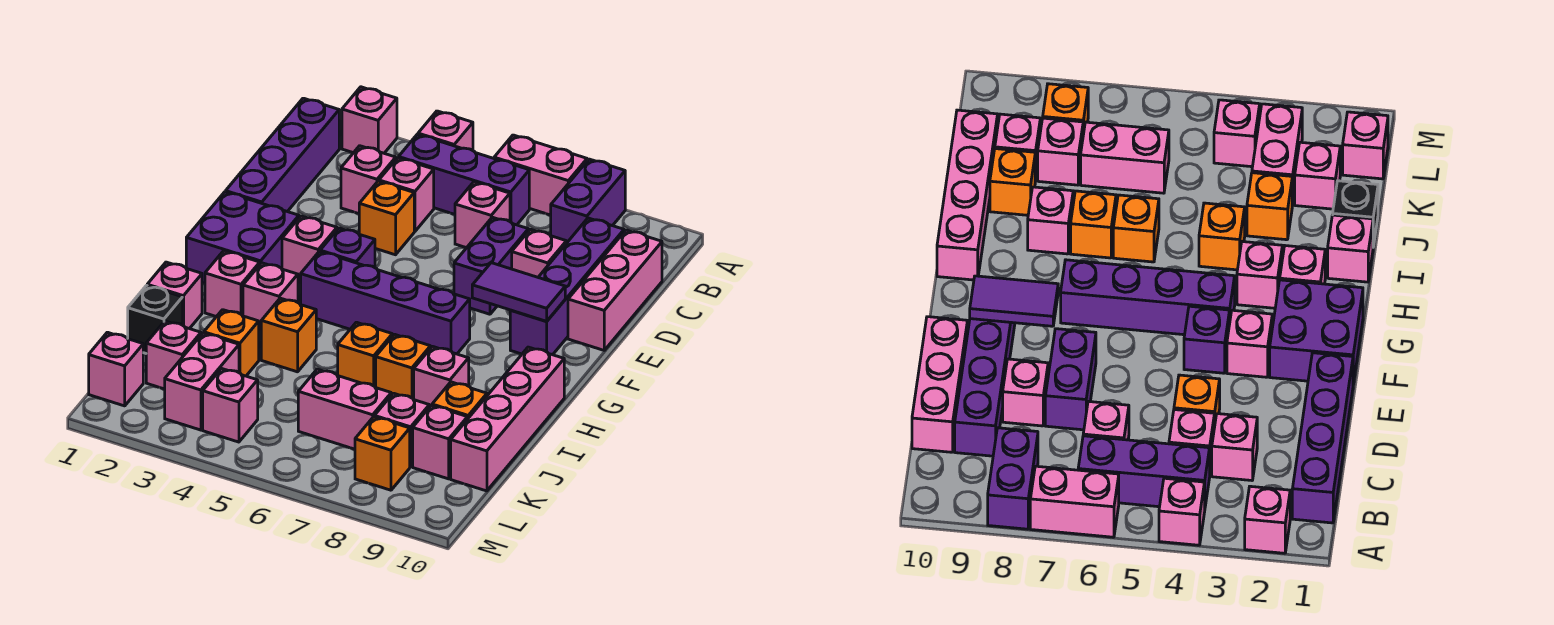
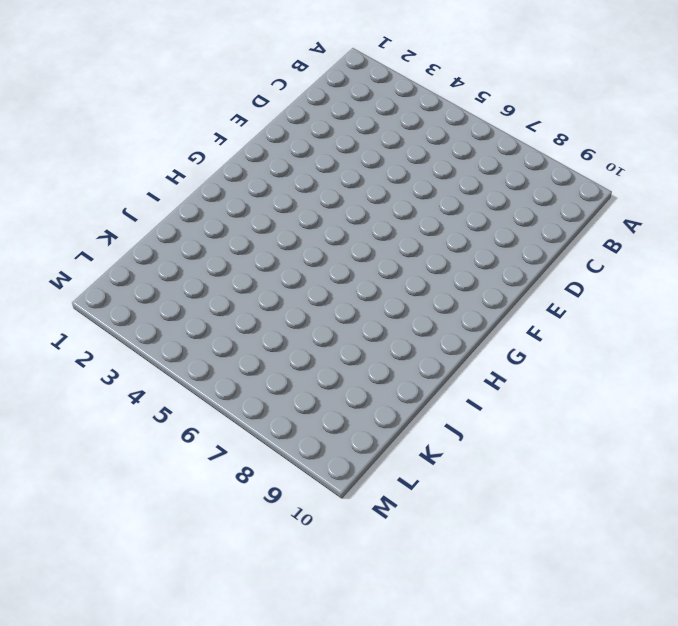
none -> pink 1x1 brick [342,87,397,153]
none -> pink 1x1 brick [418,111,473,150]
none -> pink 1x2 brick [494,135,587,215]
none -> purple 1x2 brick [551,159,625,243]

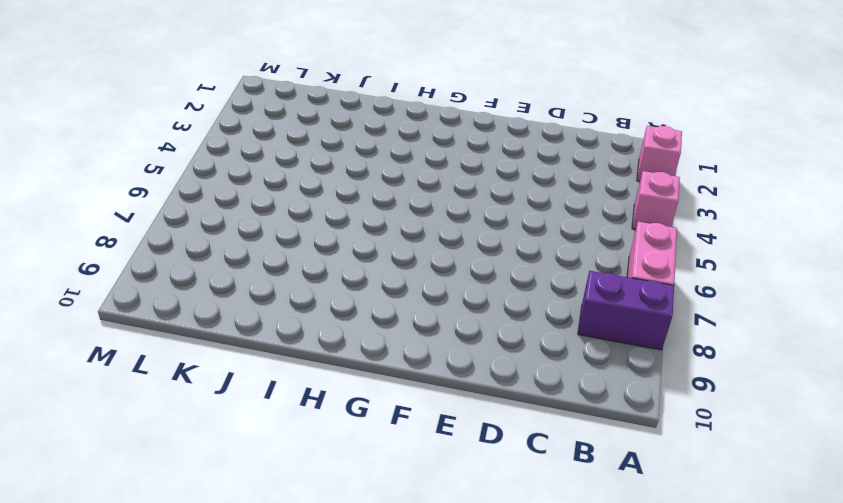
none -> purple 1x4 brick [226,98,339,212]
none -> purple 1x3 brick [399,134,529,225]
none -> pink 1x1 brick [341,146,396,214]
none -> pink 1x1 brick [379,158,434,231]

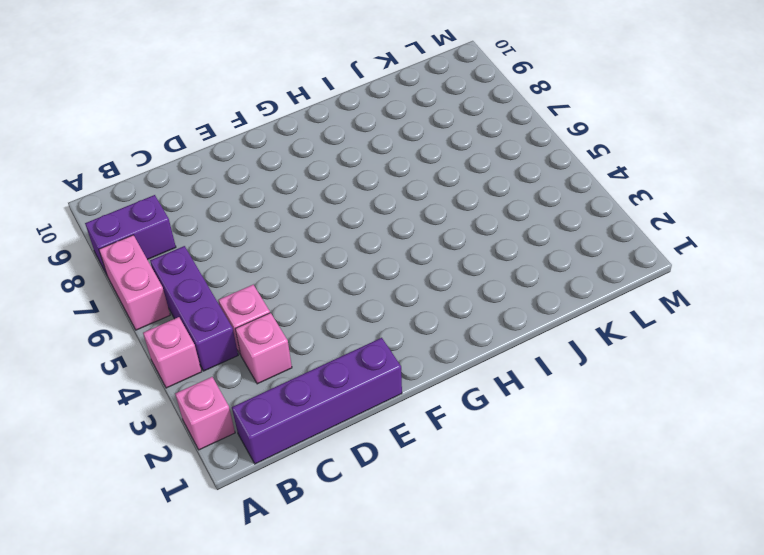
none -> pink 1x1 brick [455,182,510,248]
none -> purple 1x4 brick [510,218,624,355]
none -> pink 1x3 brick [568,230,662,350]
none -> orange 1x1 brick [359,181,414,255]

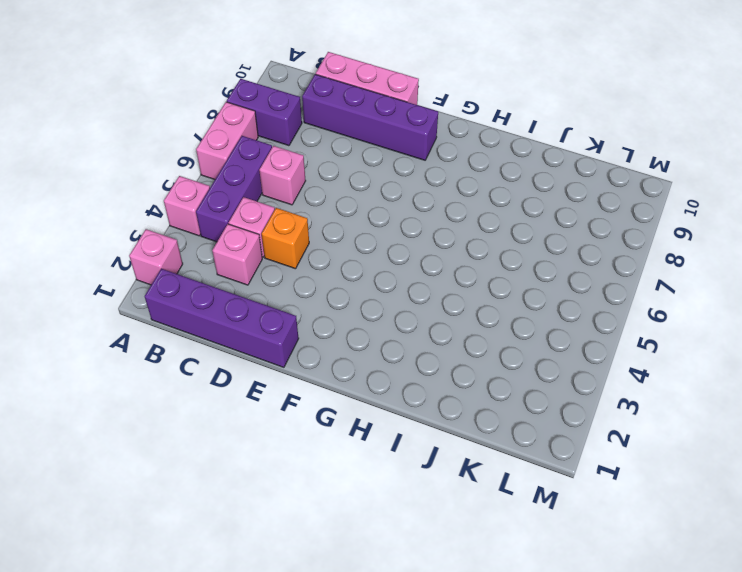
none -> purple 1x2 brick [454,217,528,314]
none -> pink 1x1 brick [512,229,566,277]
none -> purple 2x2 brick [186,192,299,283]
none -> pink 1x1 brick [282,216,337,284]

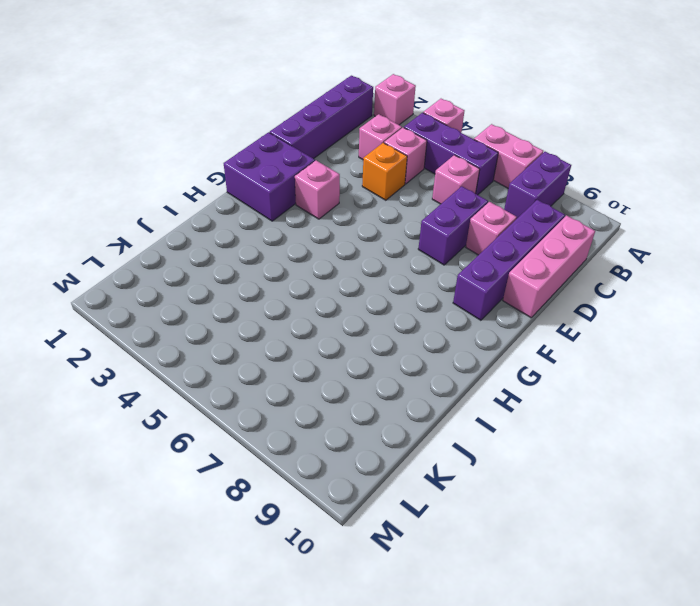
none -> purple 1x1 brick [320,228,375,267]
none -> purple 1x4 brick [301,251,470,354]
none -> pink 1x1 brick [205,251,260,317]
none -> pink 1x1 brick [243,263,298,331]

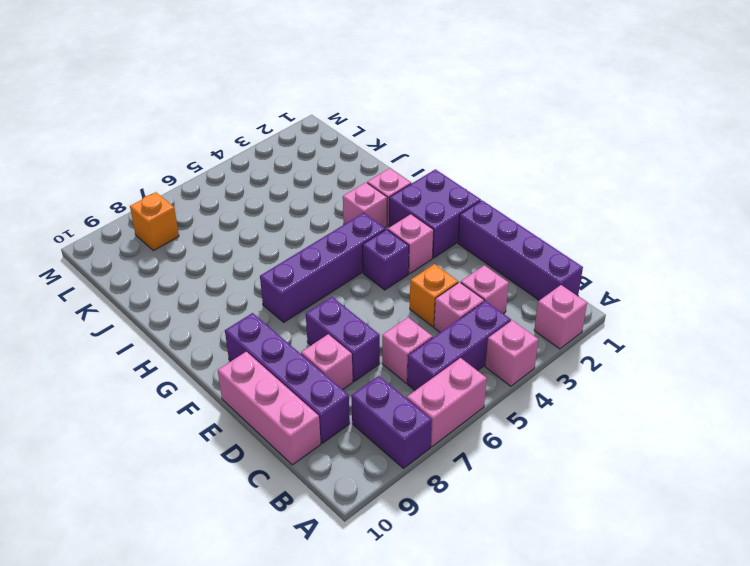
none -> pink 1x4 brick [451,347,564,491]
none -> pink 1x1 brick [147,262,202,329]
none -> orange 1x1 brick [261,298,316,372]
none -> orange 1x1 brick [338,322,392,388]

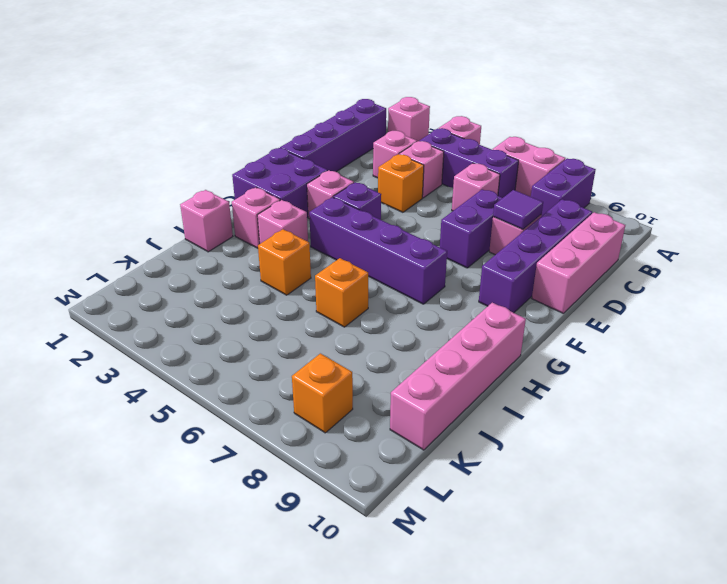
purple 1x1 tile [493,190,543,229] -> none
none -> orange 1x1 brick [376,334,430,400]
none -> pink 1x1 brick [414,347,469,407]
none -> black 1x1 brick [128,286,183,353]
none -> orange 1x1 brick [204,310,259,376]

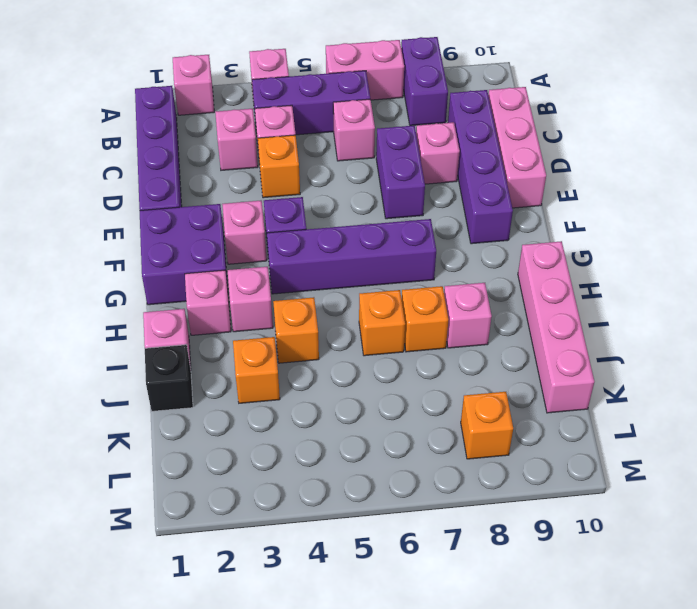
none -> orange 1x1 brick [432,382,487,419]
none -> pink 1x1 brick [146,321,201,389]
none -> pink 1x2 brick [165,333,239,430]
none -> pink 1x2 brick [298,369,391,449]

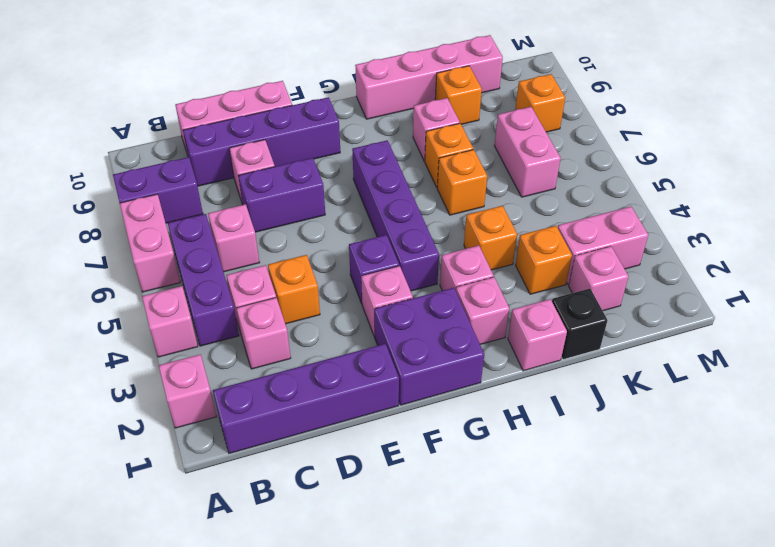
none -> pink 1x1 brick [375,393,429,467]
none -> pink 1x1 brick [413,405,467,479]
none -> pink 1x1 brick [89,332,143,406]
none -> pink 1x1 brick [203,369,258,442]

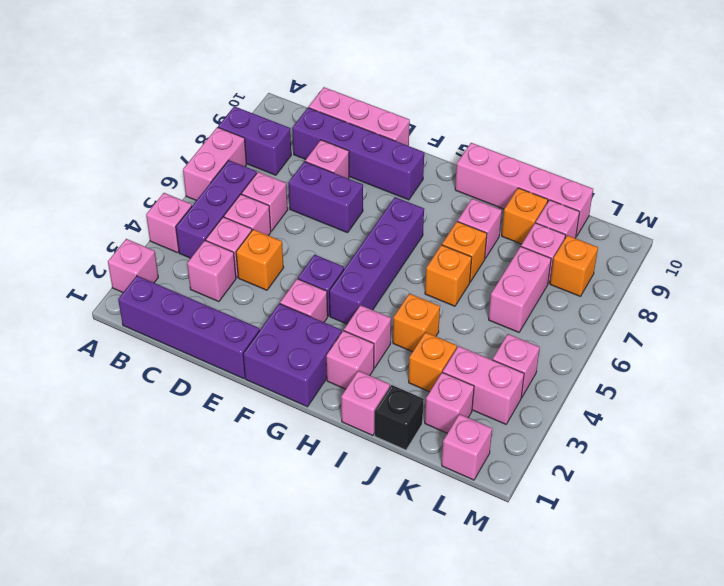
pink 1x1 brick [224,194,271,236] -> none
none -> purple 1x2 tile [472,263,565,321]

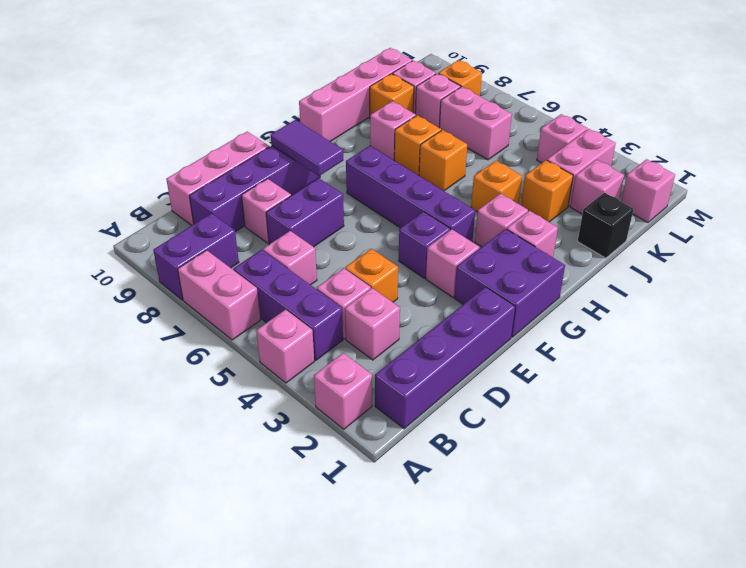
none -> pink 1x1 brick [147,262,202,329]

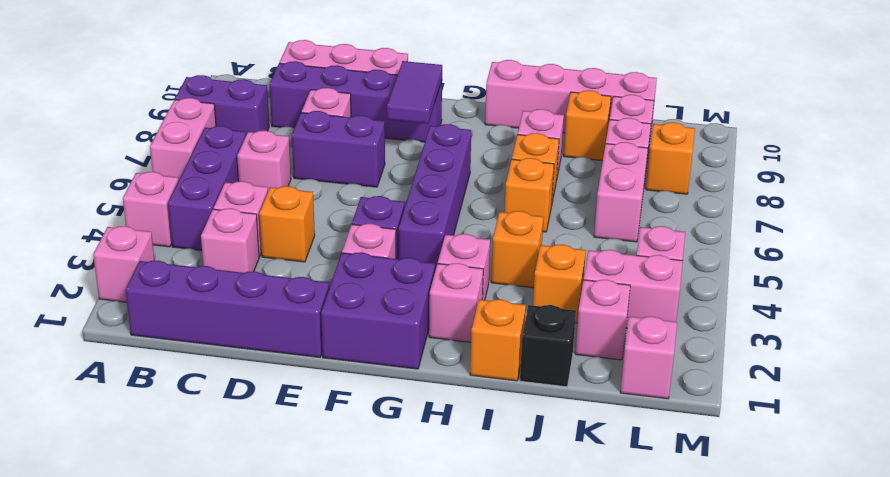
orange 1x1 brick [470,299,526,381] -> pink 1x1 brick [147,262,202,329]

